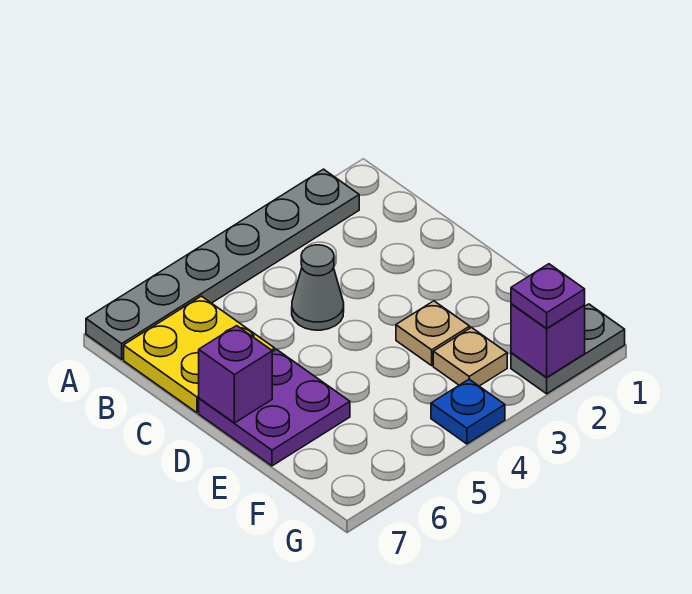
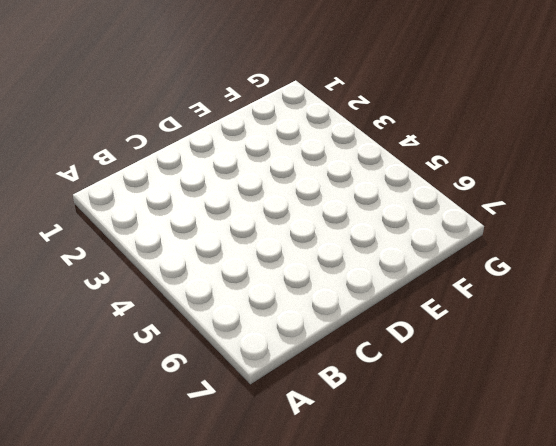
none -> grey 1x6 plate [86,169,359,359]
none -> yellow 2x2 plate [124,296,275,413]

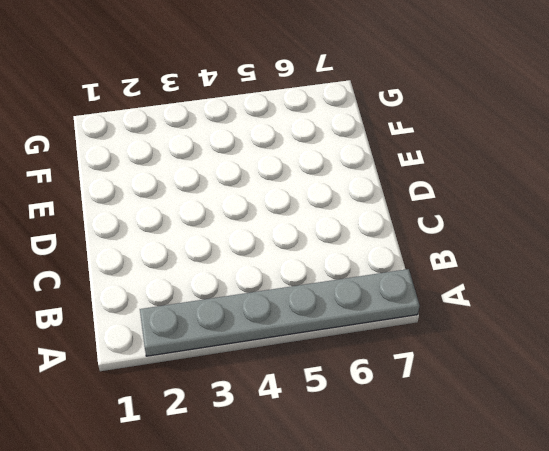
none -> yellow 2x2 plate [124,296,275,413]
none -> grey 1x1 cone [292,245,344,330]

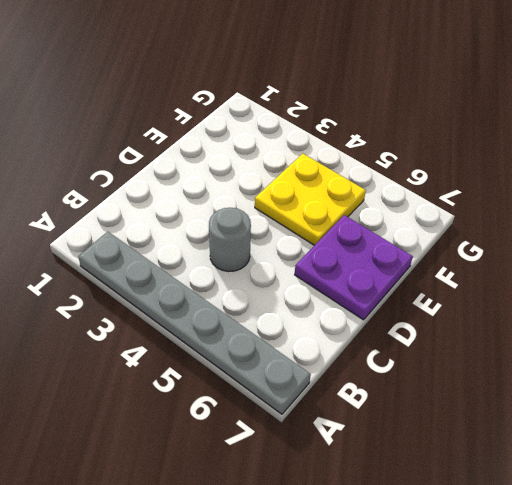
grey 1x1 round brick [209,208,251,272] -> grey 1x1 cone [292,245,344,330]
yellow 2x2 plate [255,154,366,245] -> yellow 2x2 plate moved to [124,296,275,413]
none -> tan 1x1 plate [396,301,470,365]
none -> tan 1x1 plate [433,328,507,386]

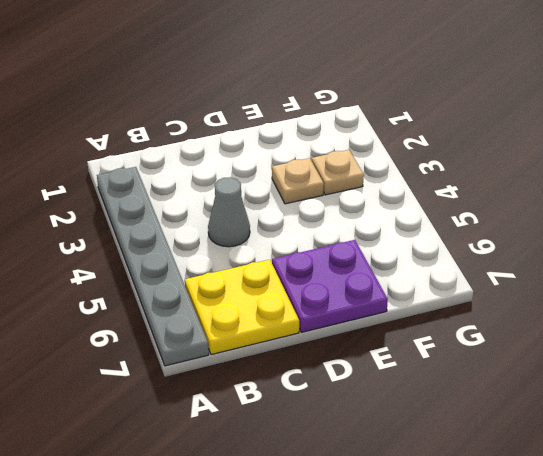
none -> grey 1x2 plate [511,304,625,394]
none -> blue 1x1 plate [431,379,505,444]

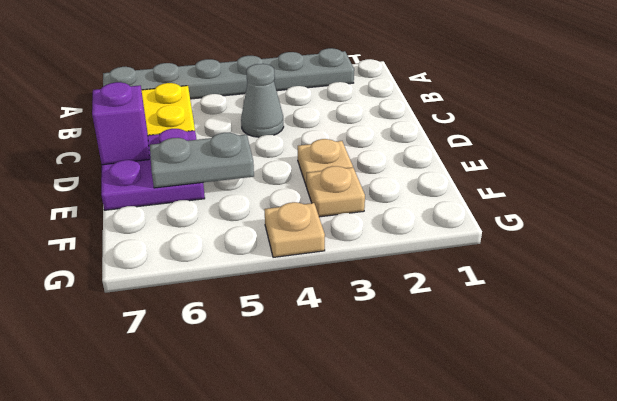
grey 1x2 plate [150,133,254,188] -> grey 1x2 plate moved to [511,304,625,394]
tan 1x1 plate [265,202,325,257] -> blue 1x1 plate [431,379,505,444]
none -> purple 1x1 brick [511,304,585,378]
none -> purple 1x1 plate [511,264,585,329]

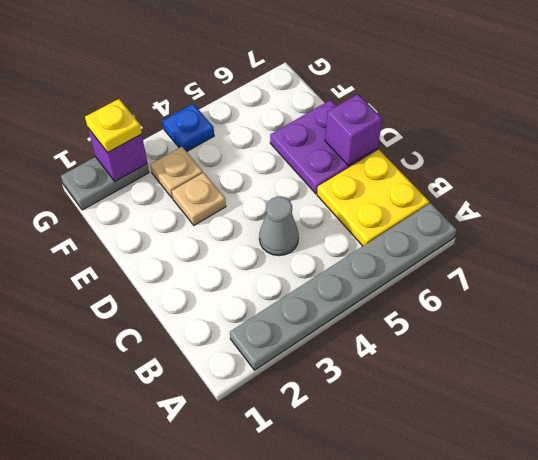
yellow 1x1 plate [85,99,142,153] -> purple 1x1 plate [511,264,585,329]

